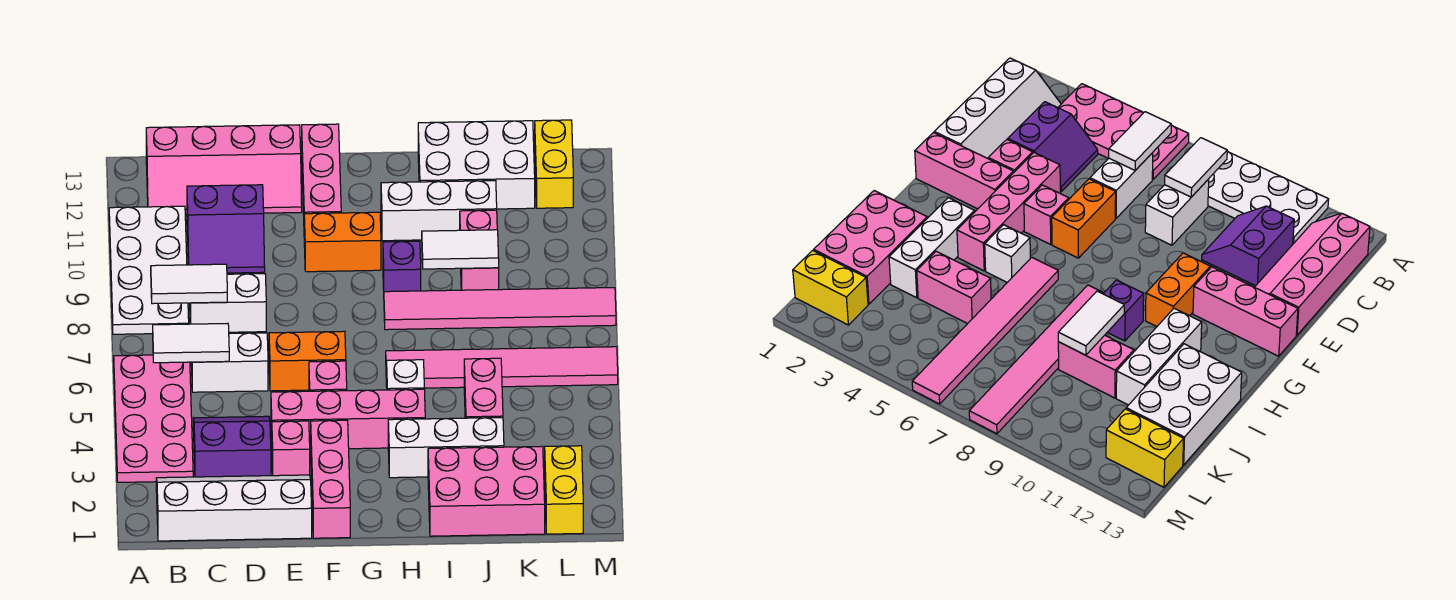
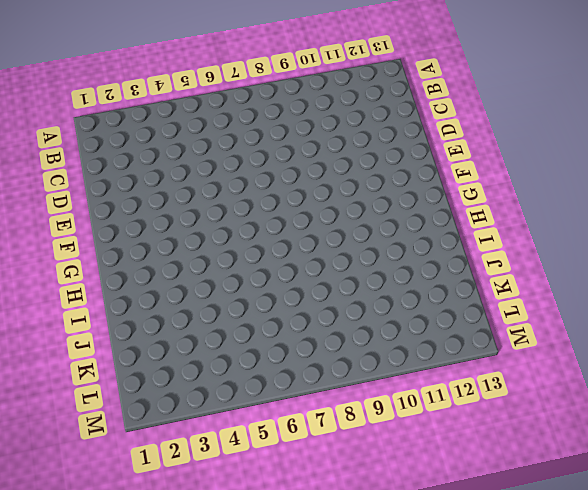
none -> pink 2x4 plate [114,355,193,482]
none -> white 2x4 plate [109,206,189,334]
none -> white 2x4 slope [156,475,312,541]
none -> pink 2x4 slope [146,125,302,215]

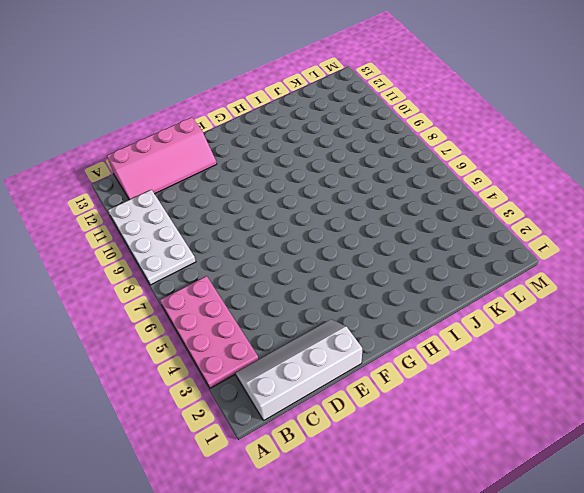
none -> purple 2x2 slope [193,416,271,477]
none -> white 1x2 brick [191,333,268,392]
none -> white 1x2 brick [190,274,266,332]
none -> purple 2x2 slope [187,185,265,273]

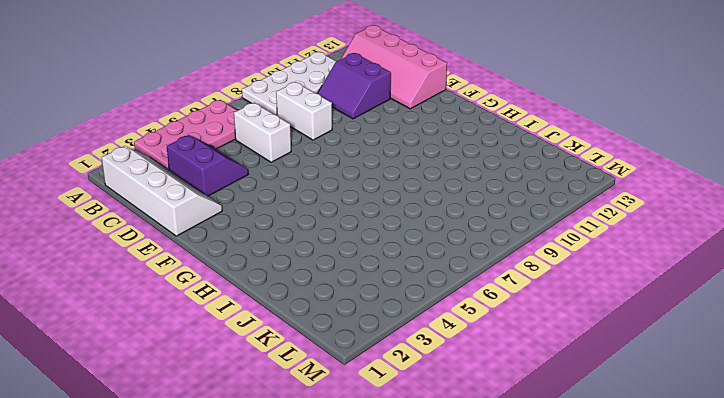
none -> pink 1x1 brick [272,421,310,476]
none -> pink 1x4 brick [271,389,425,449]
none -> orange 1x2 brick [269,331,346,391]
none -> pink 1x3 brick [311,420,350,538]

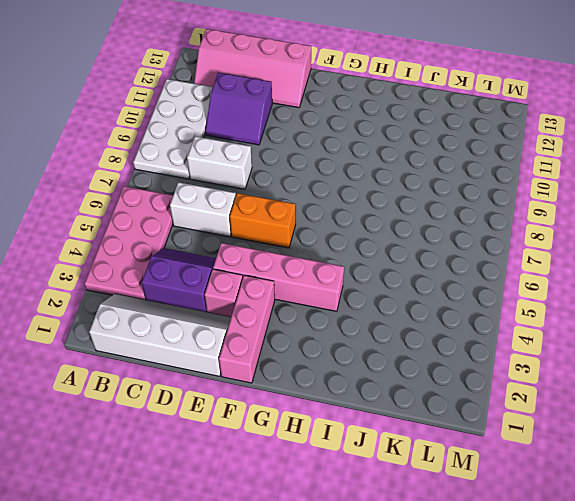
none -> pink 1x1 brick [309,361,347,391]
none -> orange 1x2 brick [304,212,381,272]
none -> pink 1x3 brick [302,124,341,215]
none -> white 1x3 brick [388,418,504,478]

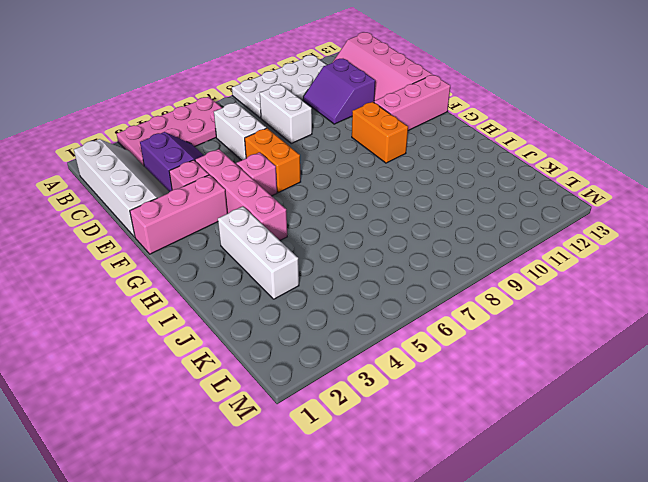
none -> white 1x1 brick [386,360,424,390]
none -> pink 1x6 tile [386,347,618,388]
none -> pink 1x6 tile [384,288,616,330]
none -> purple 1x1 brick [383,241,421,292]

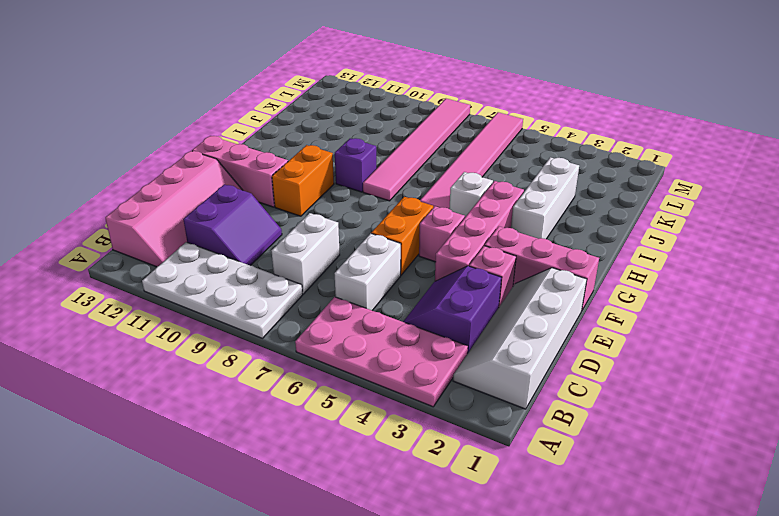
none -> white 1x3 brick [381,181,497,241]
none -> pink 2x3 brick [428,446,545,536]
none -> white 2x3 brick [418,121,535,209]
none -> pink 1x2 brick [464,358,503,418]

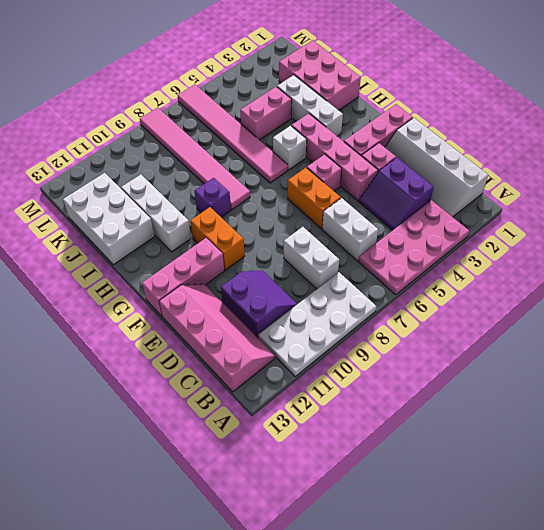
none -> pink 1x2 brick [460,210,499,290]
none -> yellow 1x2 brick [545,446,583,534]
none -> yellow 1x2 brick [535,120,573,208]
none -> white 1x2 tile [153,323,229,363]

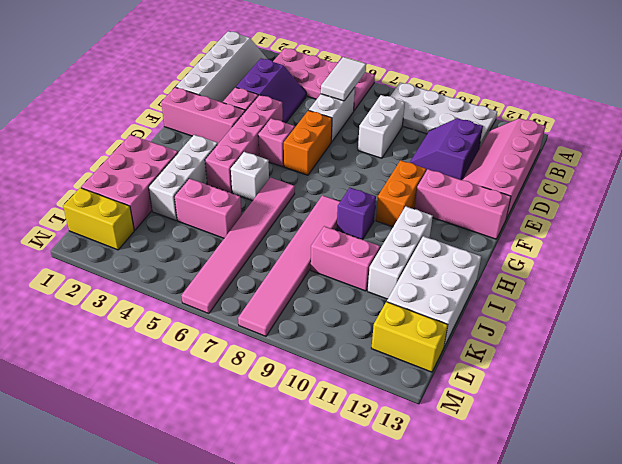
none -> white 1x2 tile [151,264,227,304]
none -> white 1x2 tile [422,230,499,269]

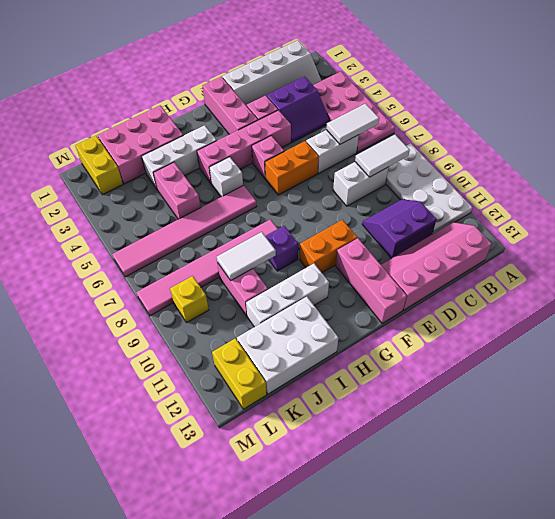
yellow 1x1 brick [170,276,209,323] -> none

